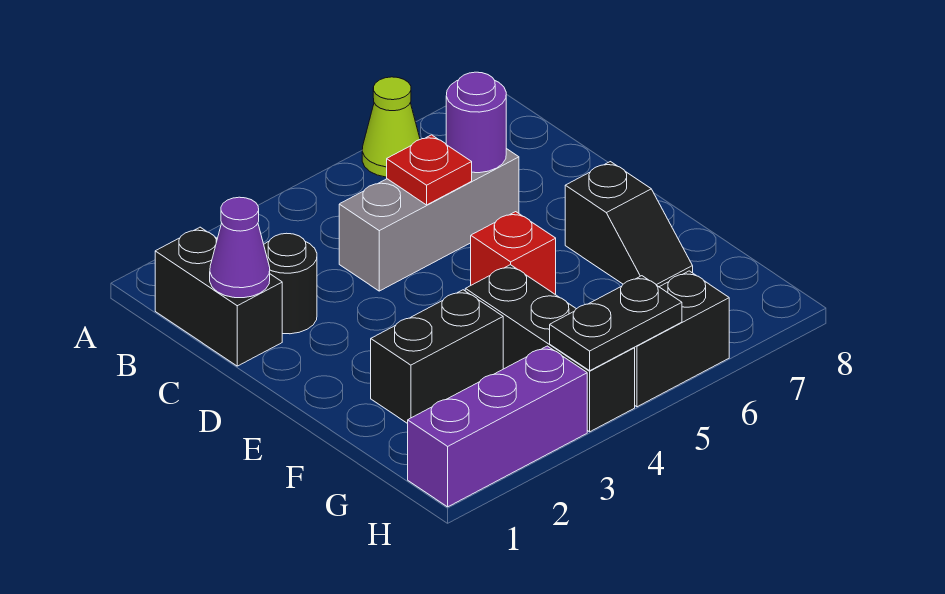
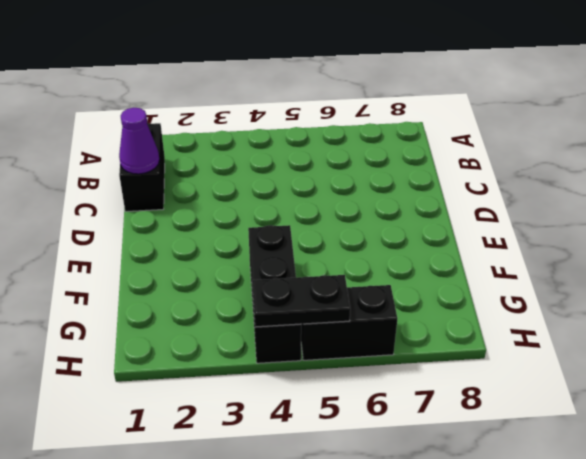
none -> lime 1x1 cone [362,77,420,177]
none -> black 1x1 round brick [264,233,317,334]
none -> grey 1x3 brick [339,149,519,291]

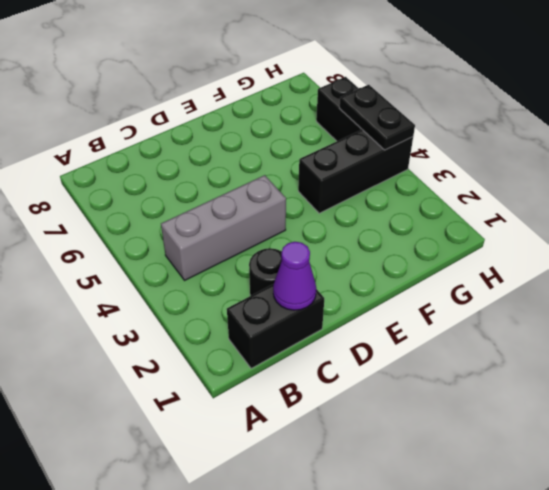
grey 1x3 brick [161,175,286,280] -> grey 1x3 brick turned to [339,149,519,291]
none -> lime 1x1 cone [362,77,420,177]
none -> red 1x1 brick [471,212,556,295]
none -> black 1x2 slope [565,162,693,287]

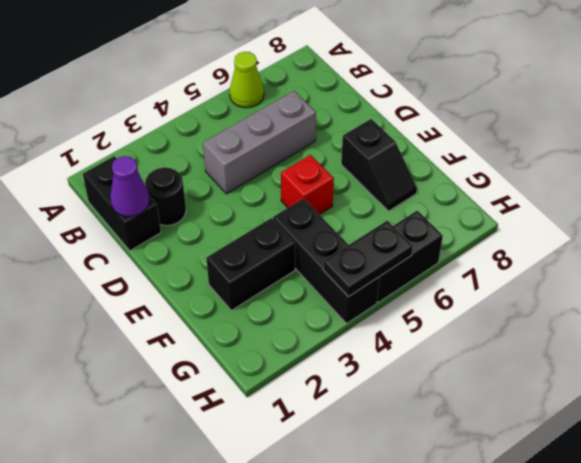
none -> purple 1x3 brick [408,346,587,507]
none -> red 1x1 plate [387,135,472,205]
none -> purple 1x1 round brick [446,72,506,173]

